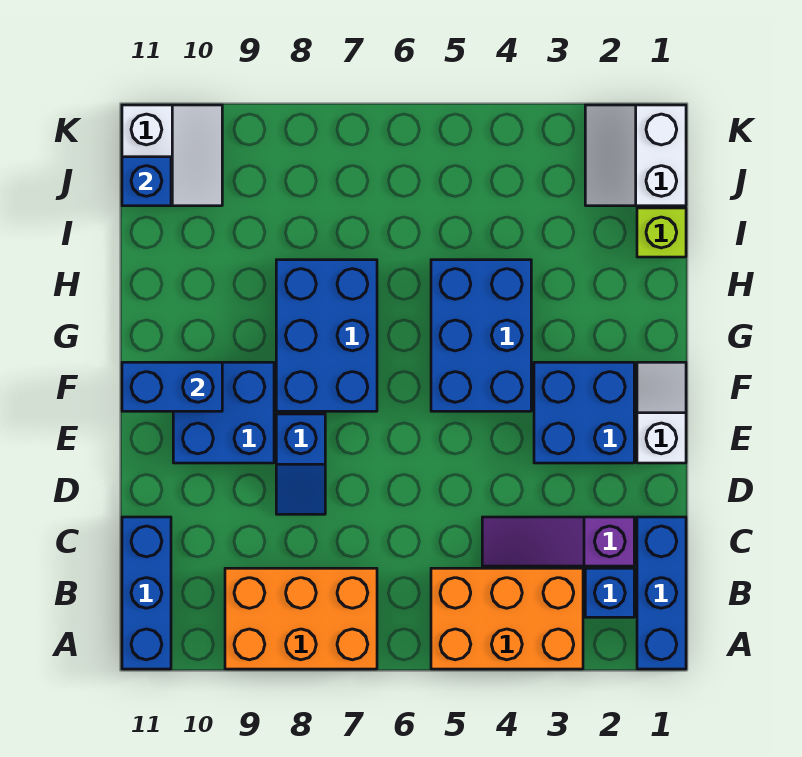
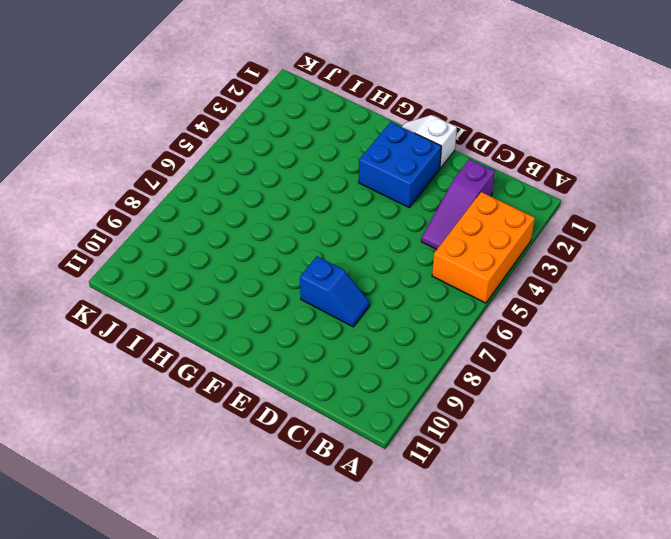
none -> blue 1x3 brick [637,517,686,669]
none -> orange 2x3 brick [225,568,377,669]
none -> blue 1x3 brick [122,517,171,669]

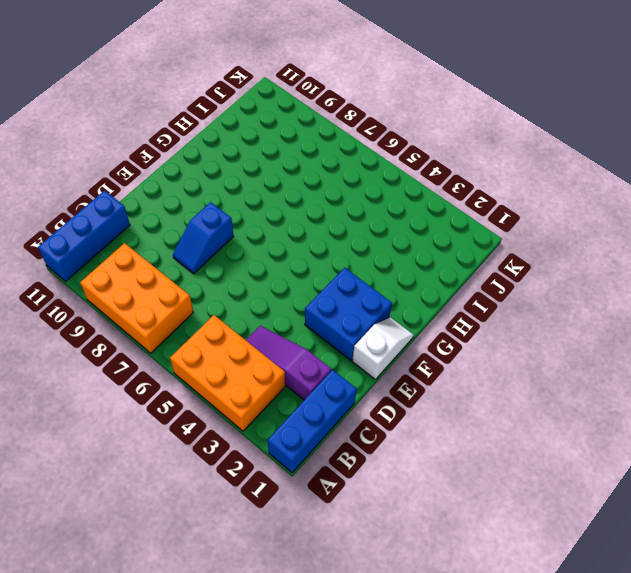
none -> blue 1x1 brick [585,568,634,617]
none -> blue 2x2 brick [173,362,274,463]
none -> blue 2x3 brick [431,260,531,411]

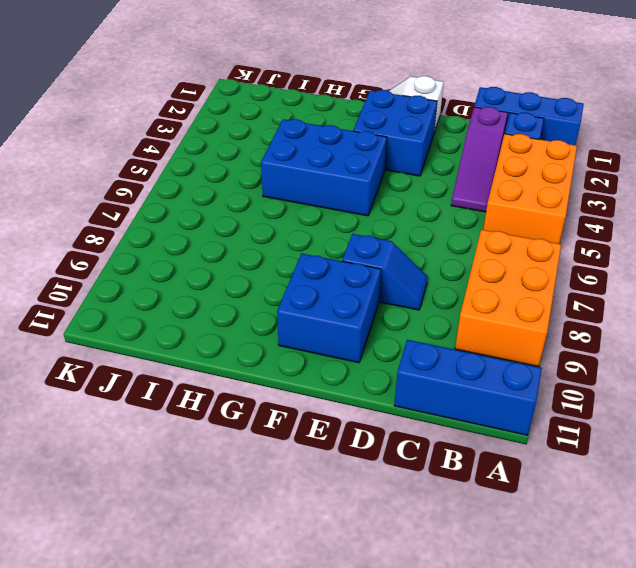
none -> blue 2x3 brick [276,260,377,411]
none -> lime 1x1 brick [637,208,686,257]
none -> white 2x2 slope [585,105,686,206]

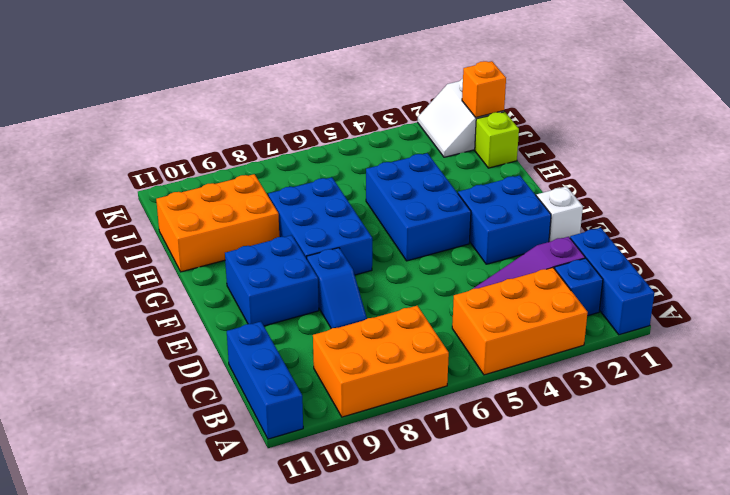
orange 2x3 brick [156,174,279,272] -> none
orange 1x1 brick [462,61,506,117] -> none
none -> white 2x2 slope [122,105,222,206]
none -> blue 1x2 brick [122,362,222,411]
none -> blue 1x1 brick [122,157,171,206]

